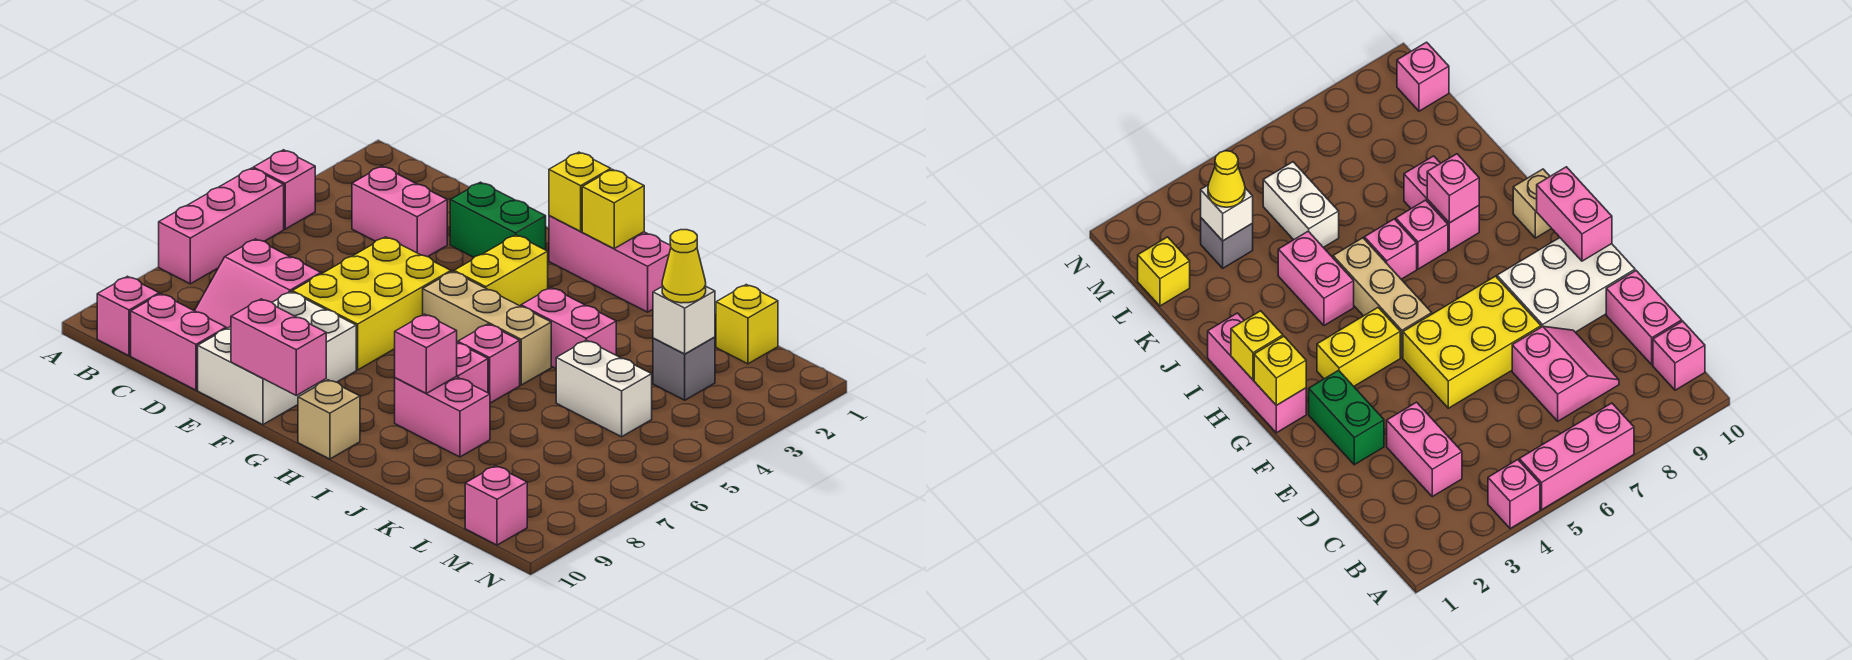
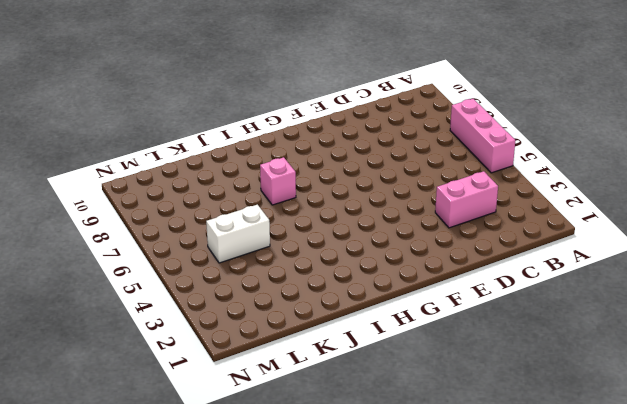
none -> pink 1x1 brick [253,150,315,229]
none -> pink 1x1 brick [97,276,159,356]
none -> pink 2x2 slope [195,239,321,329]

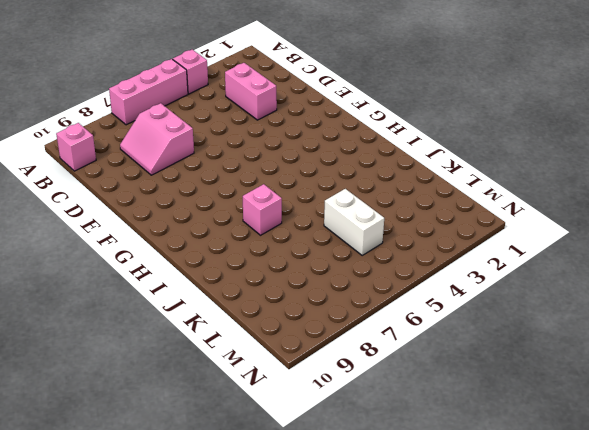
none -> pink 1x2 brick [131,294,226,390]
none -> green 1x2 brick [450,182,546,257]
none -> yellow 2x3 brick [292,237,451,370]

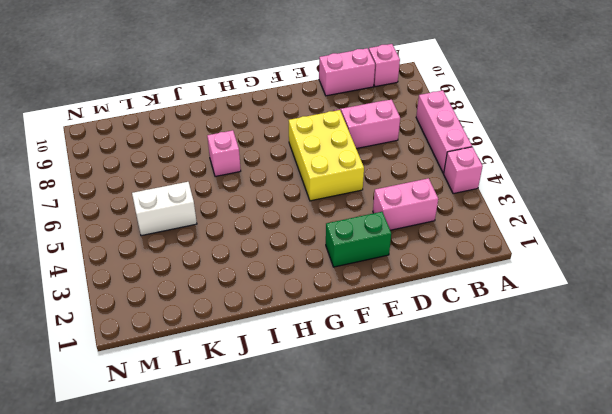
none -> white 2x3 brick [198,292,356,425]
none -> pink 1x3 brick [549,216,671,312]
none -> yellow 1x2 brick [454,235,548,306]

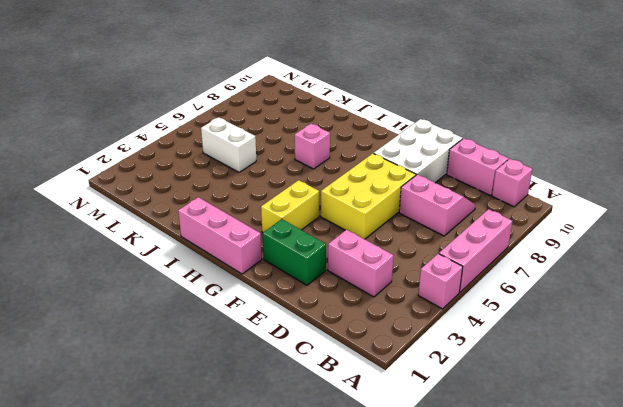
none -> tan 1x3 brick [423,271,551,385]
none -> tan 1x1 brick [298,380,360,459]
none -> pink 1x2 brick [521,288,616,368]

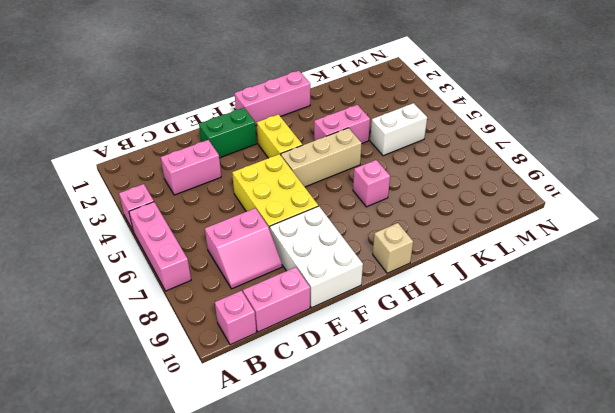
none -> pink 1x1 brick [458,324,520,403]
none -> pink 1x2 brick [395,377,490,457]
none -> yellow 1x1 brick [716,285,778,364]

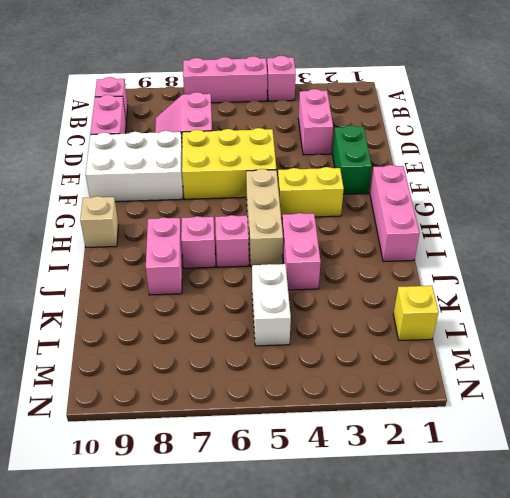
none -> grey 1x1 brick [653,337,715,400]
none -> pink 1x1 brick [465,466,527,545]
none -> pink 1x2 brick [231,299,326,395]

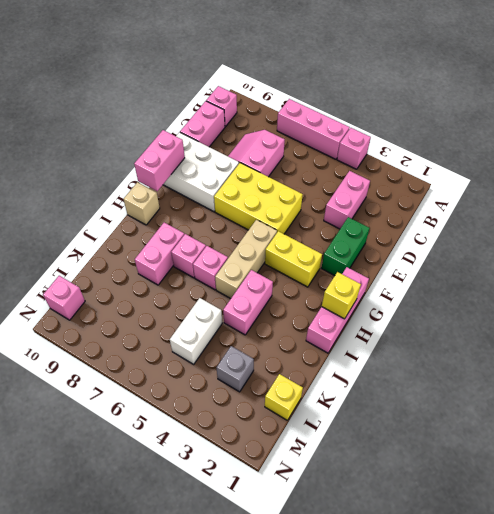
none -> yellow 1x1 brick [549,152,611,232]
none -> pink 1x1 brick [395,314,457,393]
none -> white 1x1 brick [653,287,715,354]

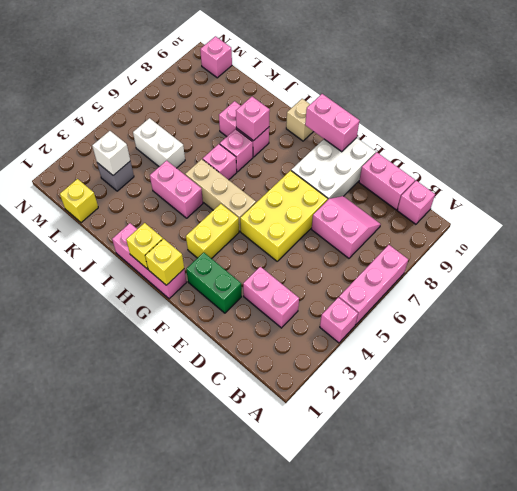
none -> yellow 1x1 cone [662,230,706,303]

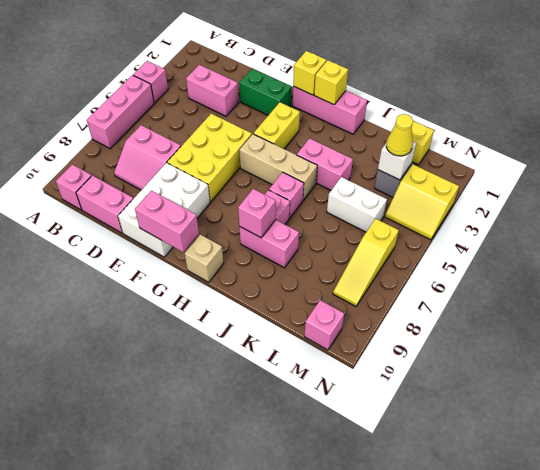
yellow 2x2 slope [385,164,459,240] -> none
yellow 1x3 slope [333,219,399,306] -> none

